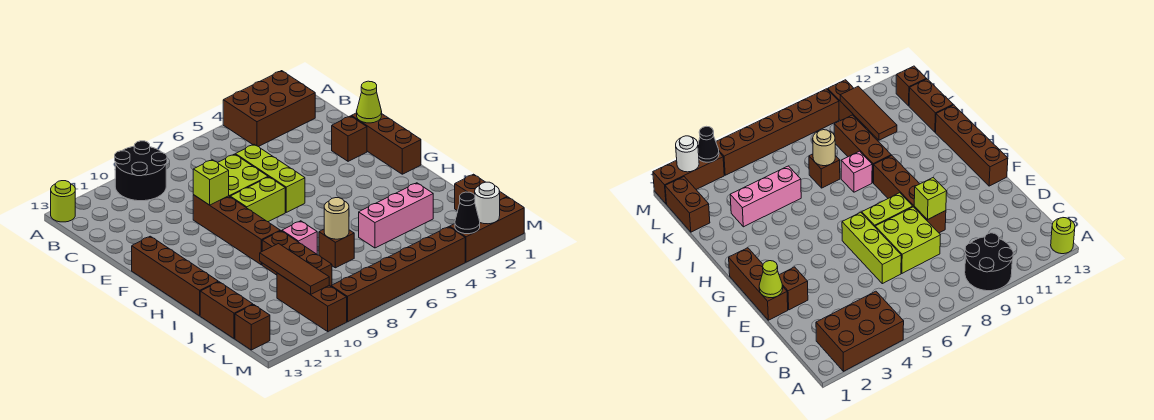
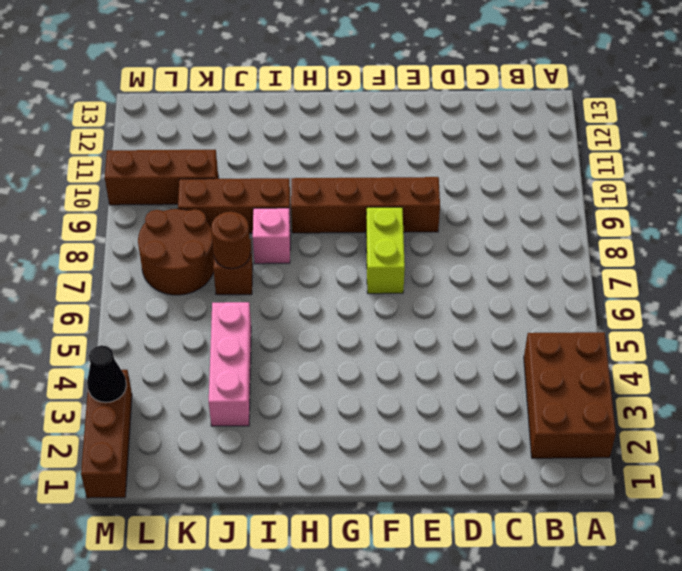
brown 1x1 round brick [211,212,250,269] -> tan 1x1 round brick [324,198,349,239]
brown 2x2 round brick [138,209,214,295] -> none
none -> black 2x2 round brick [115,141,167,201]
none -> lime 1x1 round brick [51,181,75,222]
none -> lime 1x3 brick [235,144,305,212]

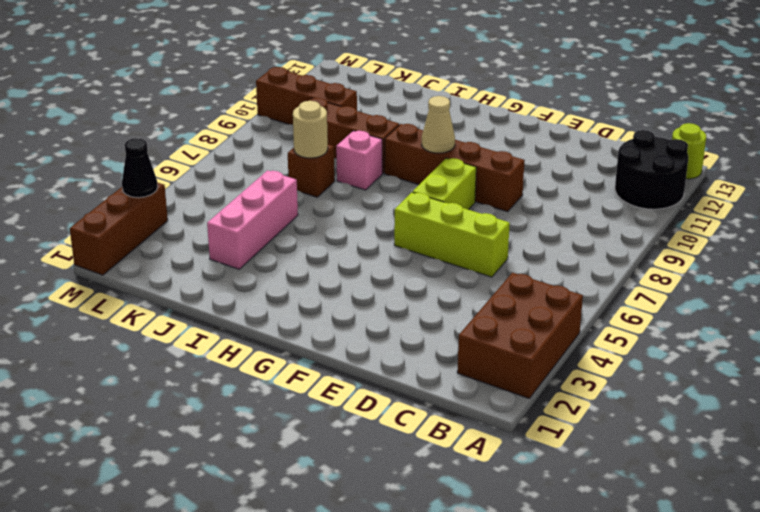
black 2x2 round brick [615,130,688,209] -> black 2x2 round brick moved to [115,141,167,201]
tan 1x1 cone [422,96,455,153] -> none
none -> lime 2x2 brick [218,154,268,197]
none -> brown 1x3 brick [351,113,421,174]
none -> brown 1x1 brick [332,116,367,161]

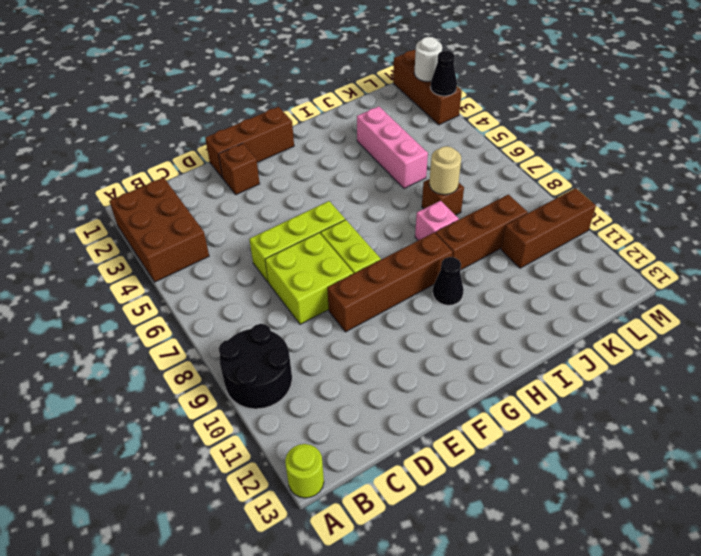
black 1x1 cone [433,257,464,305] -> none
none -> brown 1x4 brick [132,236,218,316]
none -> brown 1x2 brick [200,282,253,339]
none -> brown 1x2 brick [455,174,507,211]

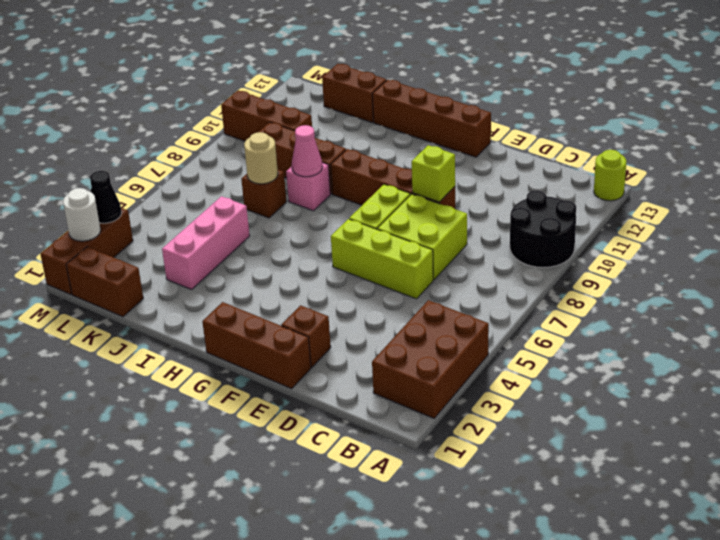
pink 1x1 cone [292,125,322,177] -> none
none -> brown 1x1 brick [235,305,270,350]
none -> brown 1x6 brick [331,227,465,322]
none -> lime 1x1 cone [357,81,382,123]

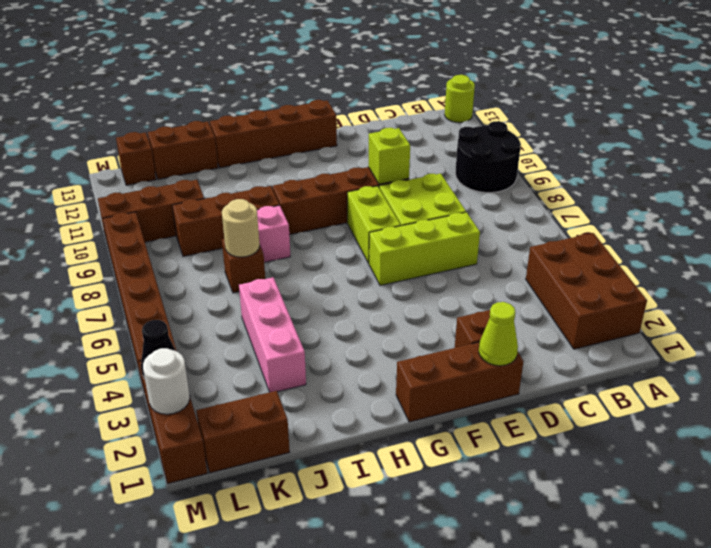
none -> brown 1x3 tile [260,244,329,295]

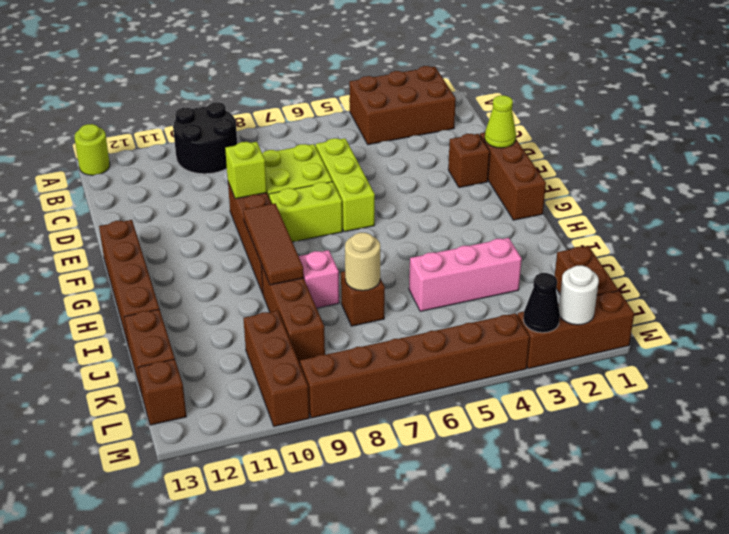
brown 1x3 tile [243,204,304,285] -> brown 1x3 tile moved to [260,244,329,295]

